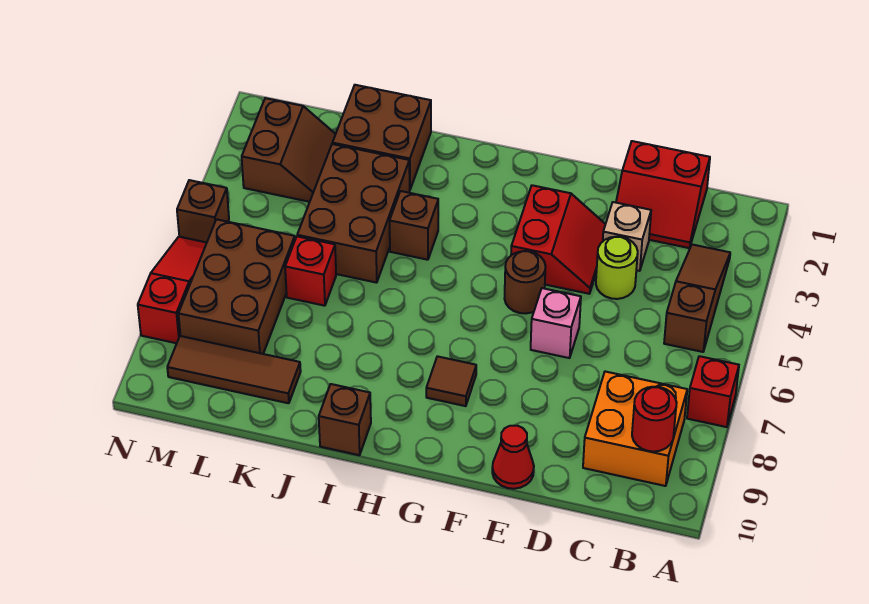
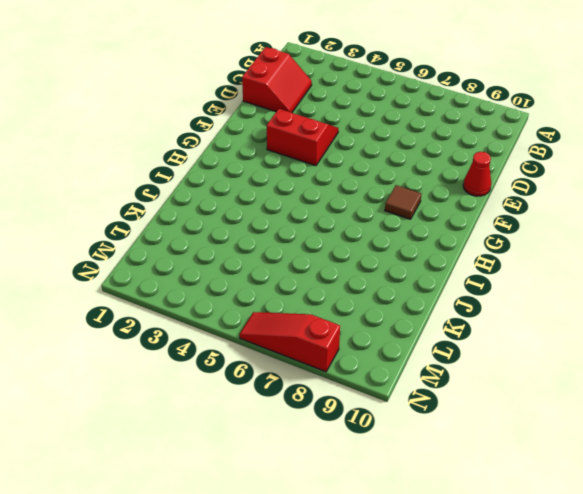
none -> red 1x1 brick [687,356,739,427]
none -> brown 1x3 slope [664,245,730,352]
none -> orange 2x2 brick [583,372,687,486]

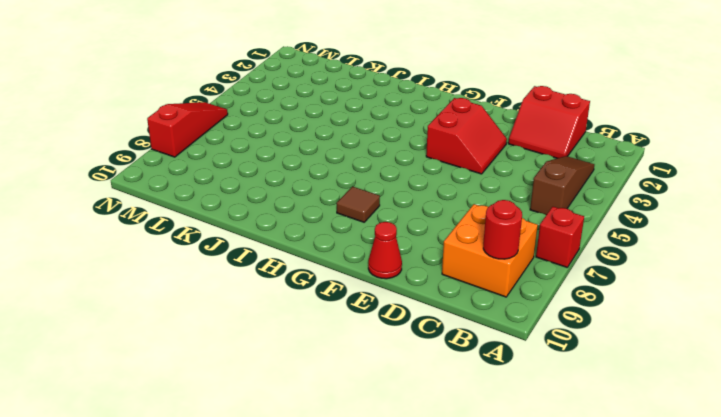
none -> tan 1x1 brick [603,202,651,271]
none -> lime 1x1 round brick [596,237,638,299]
none -> pink 1x1 brick [531,288,581,358]

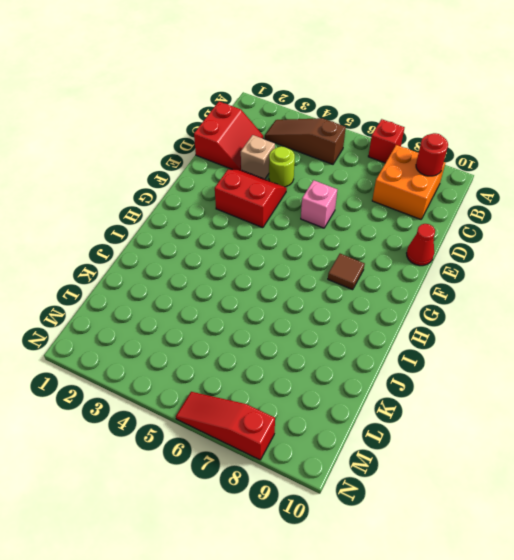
none -> brown 1x1 round brick [505,251,546,314]
none -> brown 1x1 brick [390,191,438,260]
none -> brown 1x1 brick [319,384,371,455]

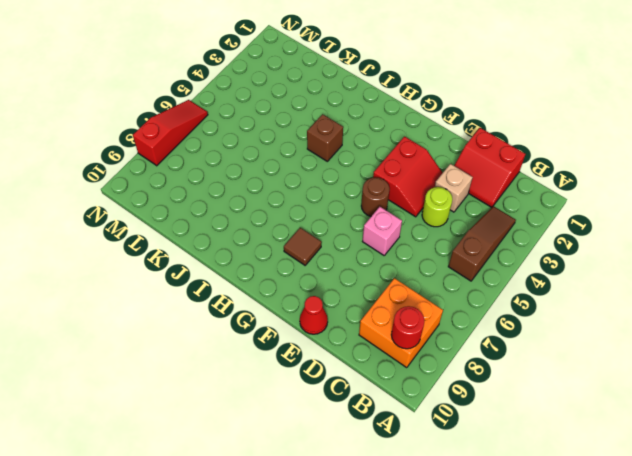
none -> red 1x1 brick [687,356,739,427]
none -> brown 1x1 brick [319,384,371,455]
none -> brown 2x2 brick [332,85,431,189]

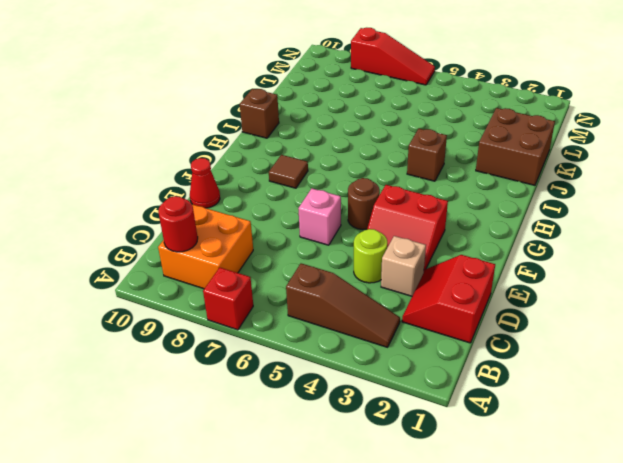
none -> brown 2x3 brick [297,144,410,283]
none -> red 1x1 brick [285,236,336,306]
none -> brown 1x3 tile [167,336,301,403]

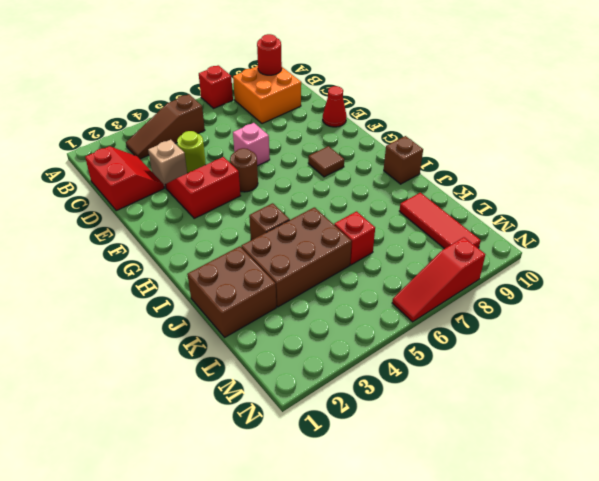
red 1x3 tile [400,193,481,249] -> brown 1x3 tile [167,336,301,403]
none -> brown 2x2 slope [242,98,336,202]
none -> brown 2x3 brick [178,219,295,354]
none -> brown 1x1 brick [177,180,229,242]

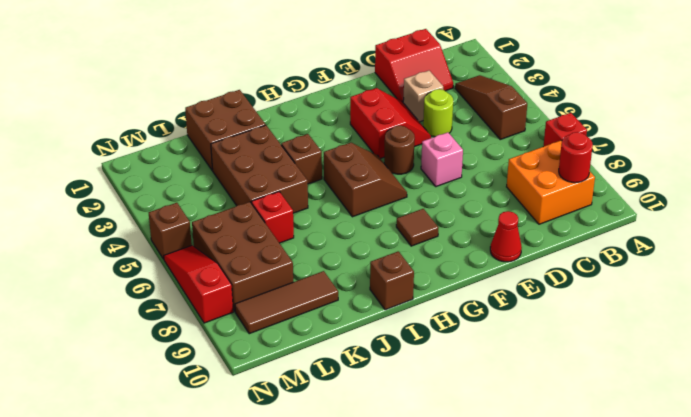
brown 2x2 slope [324,143,407,217] -> brown 2x2 slope moved to [242,98,336,202]

